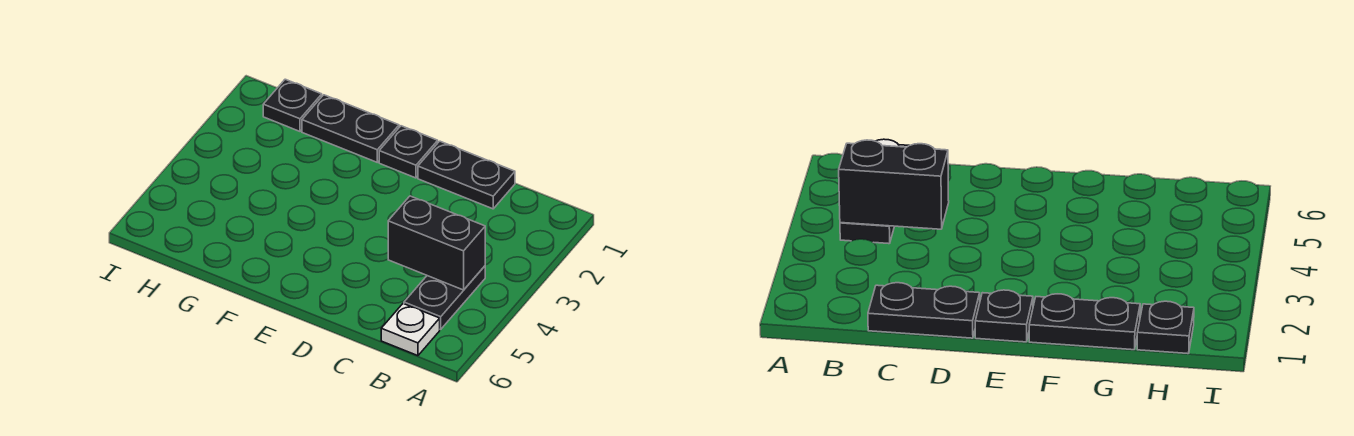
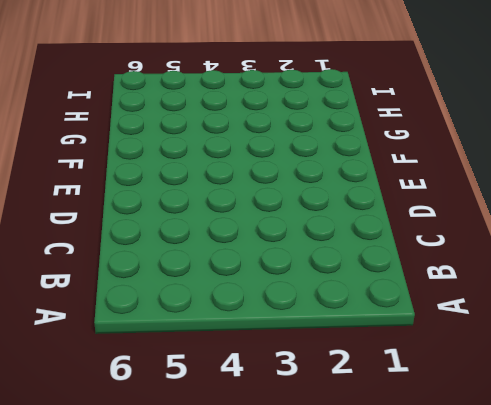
none -> black 1x2 plate [404,266,485,329]
none -> white 1x1 plate [381,304,440,356]

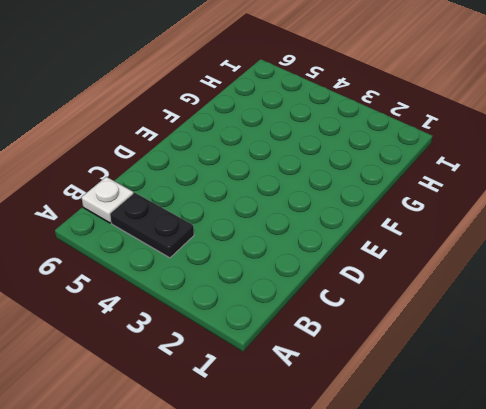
none -> black 1x2 plate [418,141,515,209]
none -> black 1x1 plate [379,126,438,178]

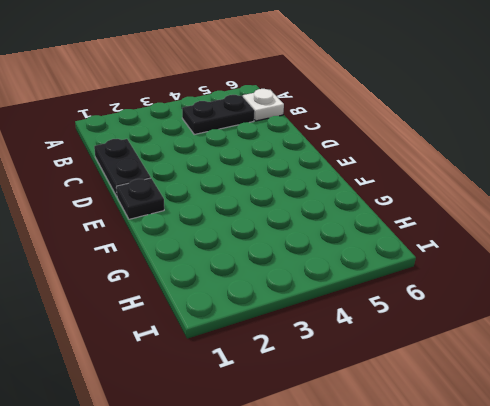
none -> black 1x2 plate [302,95,399,162]
none -> black 1x1 plate [263,79,322,131]

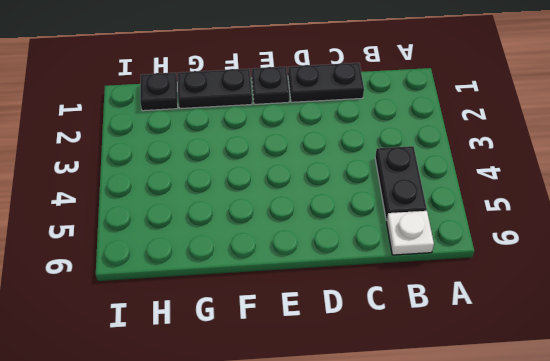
none -> black 1x2 brick [388,196,485,290]

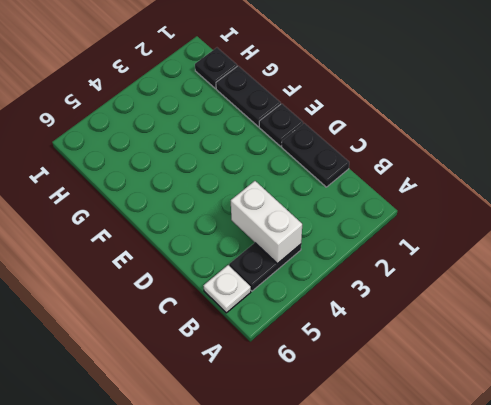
white 1x2 brick [231,181,302,264] -> black 1x2 brick [388,196,485,290]

